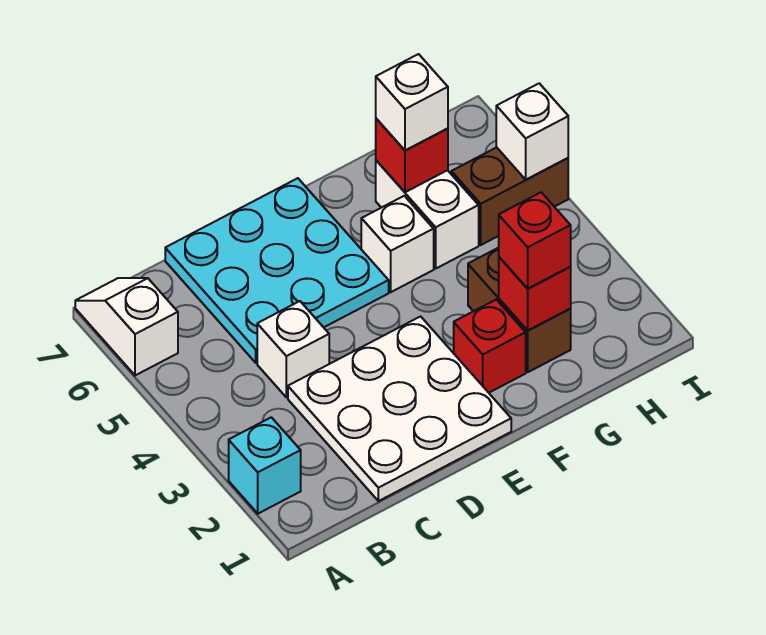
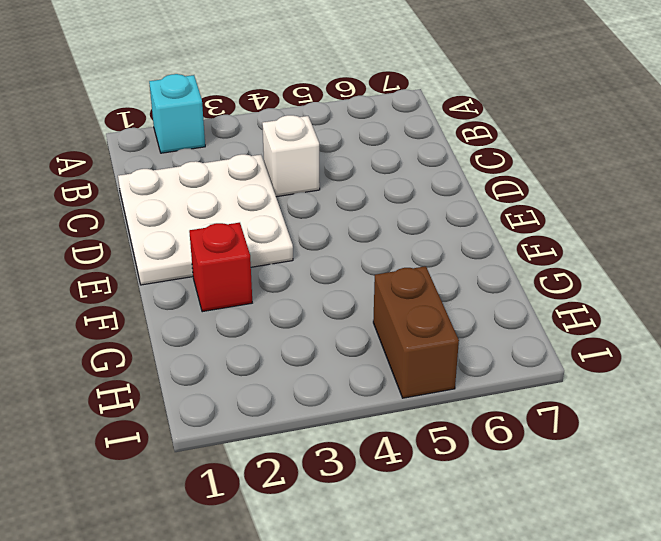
none -> white 1x2 slope [75,278,178,375]
none -> cyan 3x3 plate [165,178,389,363]
none -> white 1x1 brick [361,196,434,292]

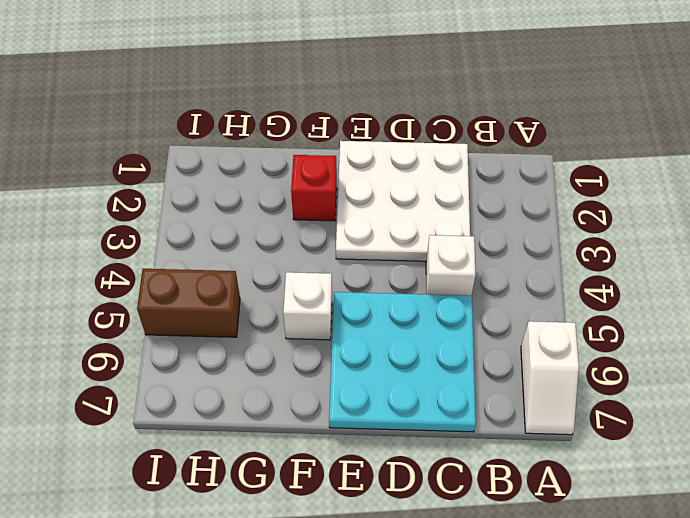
none -> cyan 1x1 brick [229,417,301,514]
none -> brown 1x2 brick [468,248,571,372]
none -> white 1x2 brick [376,160,479,268]

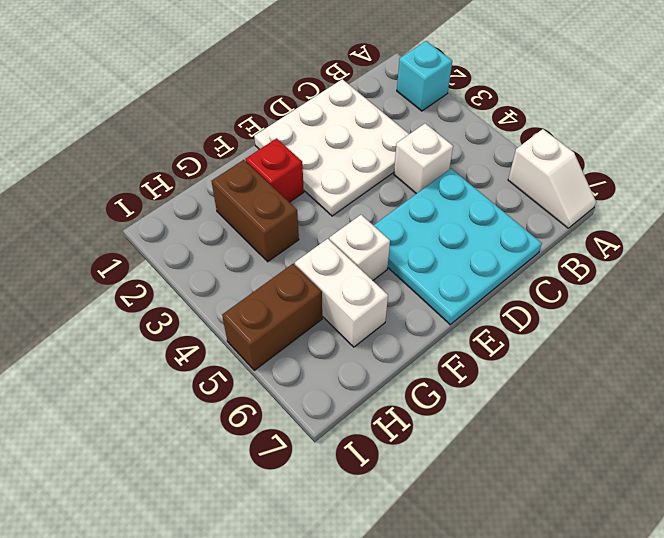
none -> red 1x1 brick [499,257,571,330]
none -> red 1x1 brick [376,119,448,192]
none -> white 1x1 brick [496,83,568,180]

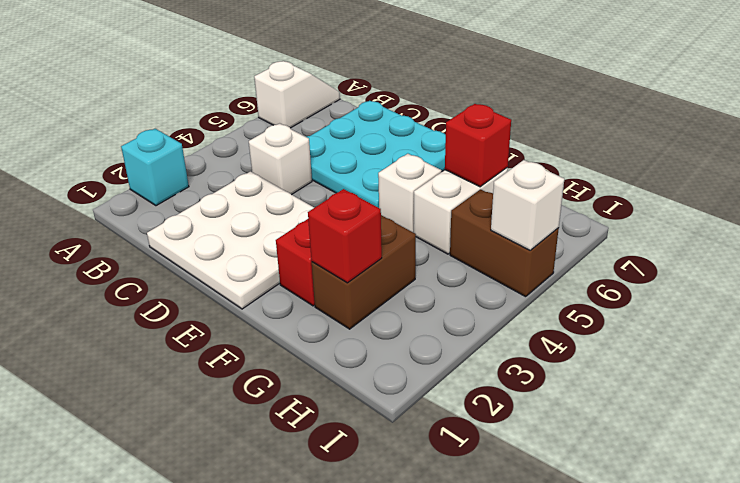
none -> red 1x1 brick [499,192,571,289]
none -> white 1x1 brick [376,54,448,151]

